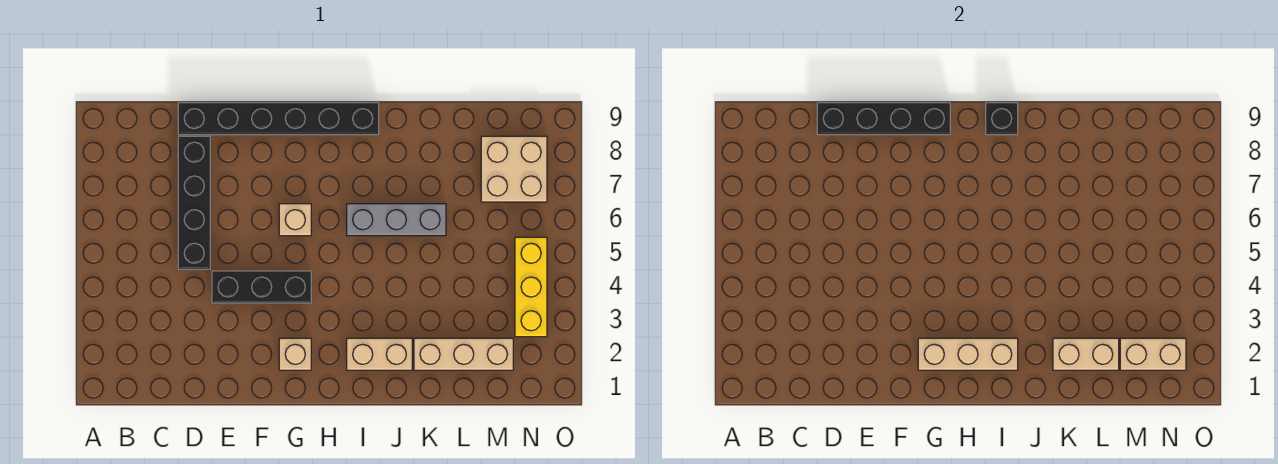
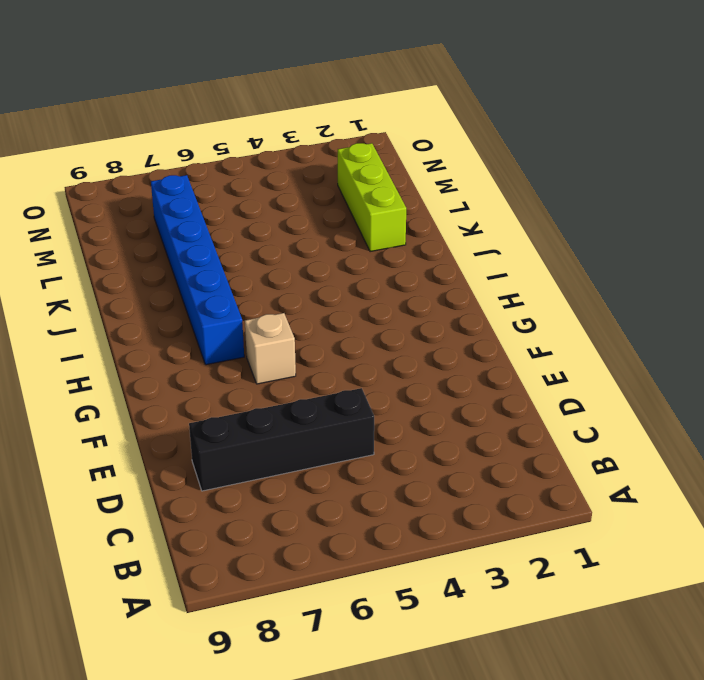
blue 1x6 brick [151,175,244,365] -> tan 2x2 brick [481,136,547,202]
lime 1x3 brick [338,143,406,252] -> tan 1x3 brick [414,338,513,370]
none -> black 1x6 brick [178,103,379,135]
none -> black 1x3 brick [212,271,311,303]
none -> tan 1x1 brick [279,338,311,370]

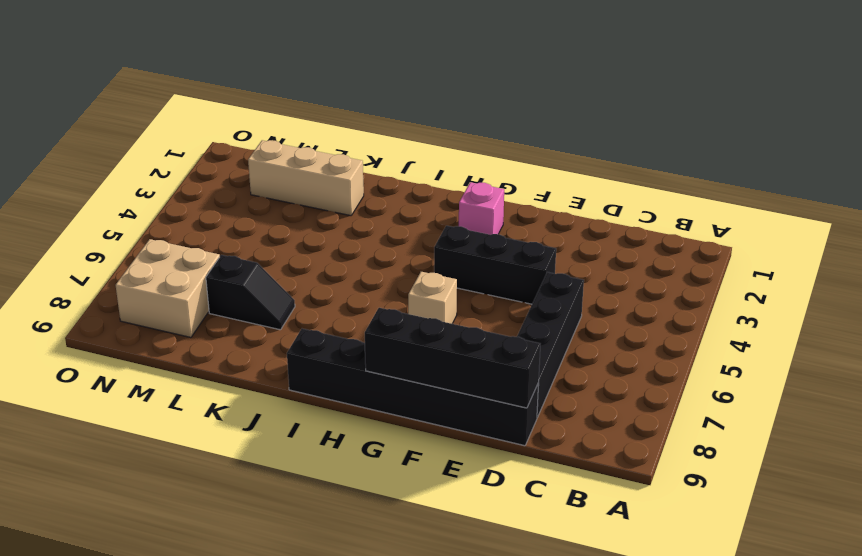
pink 1x1 brick [459,182,504,235] -> tan 1x1 brick [279,338,311,370]
black 1x2 slope [206,255,295,330] -> none
none -> tan 1x2 brick [347,338,412,370]
none -> grey 1x3 brick [347,204,446,236]
none -> yellow 1x3 brick [515,237,547,337]

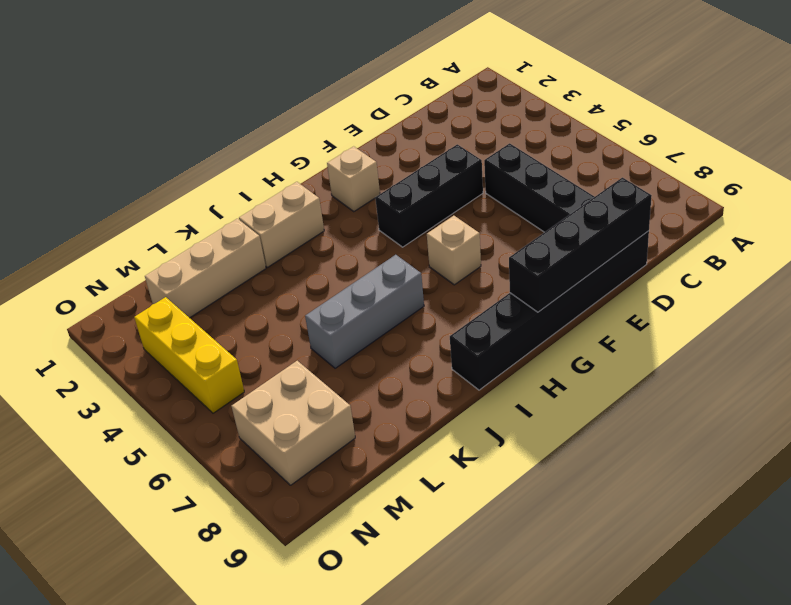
none -> tan 1x3 brick [918,338,1018,370]
none -> black 1x1 brick [986,103,1018,135]
none -> tan 1x2 brick [1053,338,1119,370]

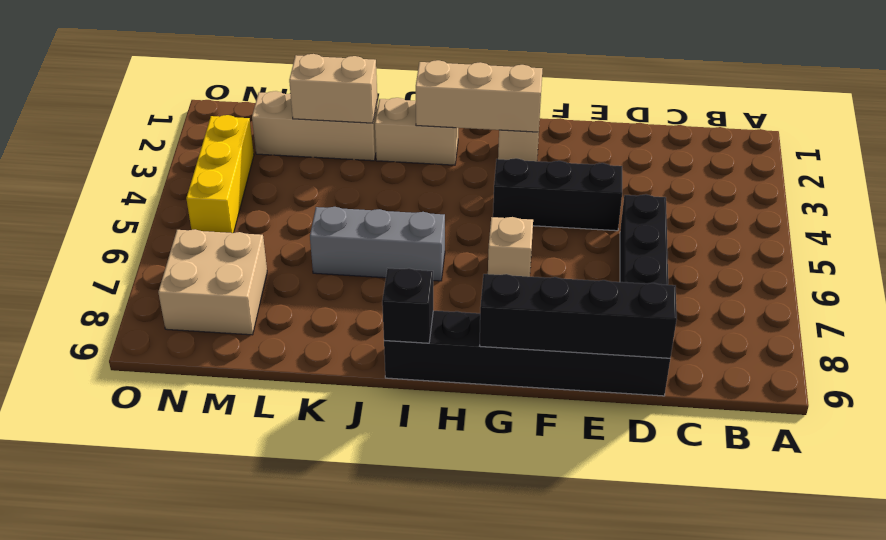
none -> tan 1x2 brick [1120,338,1186,370]

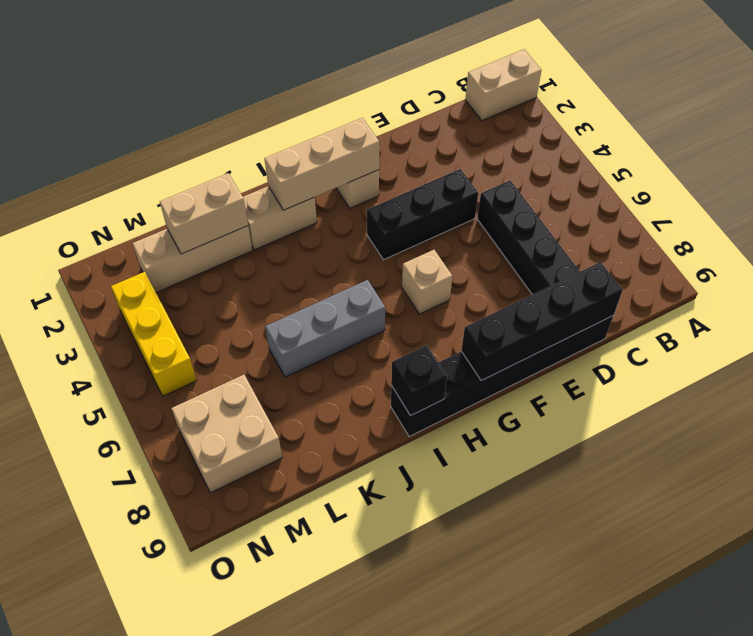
tan 1x2 brick [465,49,541,121] -> tan 1x2 brick moved to [1120,338,1186,370]

